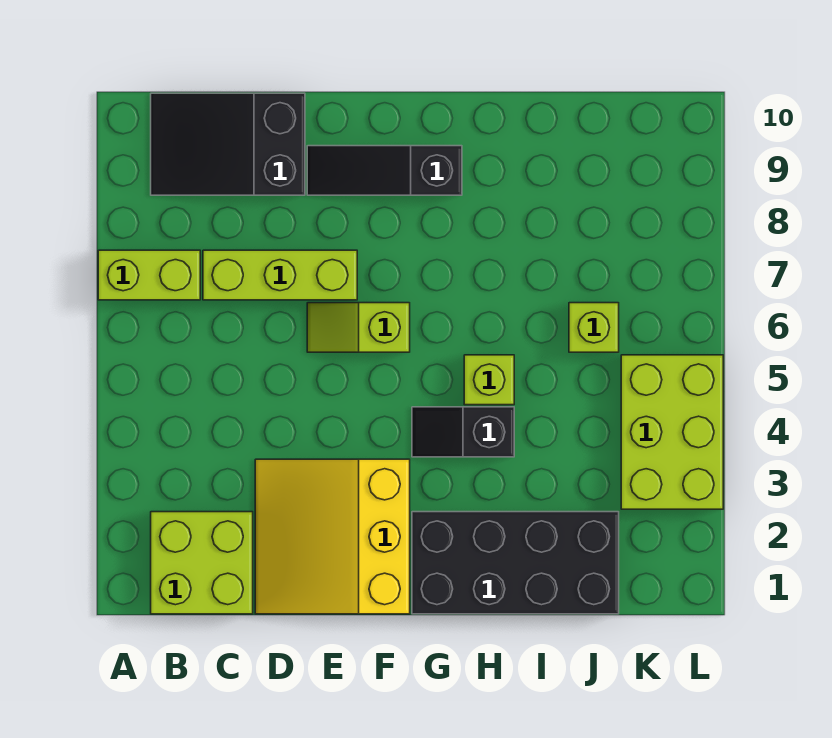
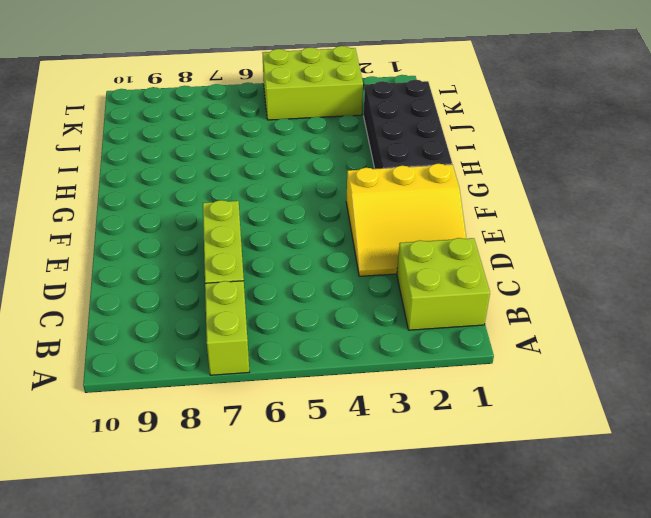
none -> black 2x3 slope [151,93,305,195]
none -> lime 1x2 slope [307,303,410,352]
none -> black 1x3 slope [307,146,462,195]

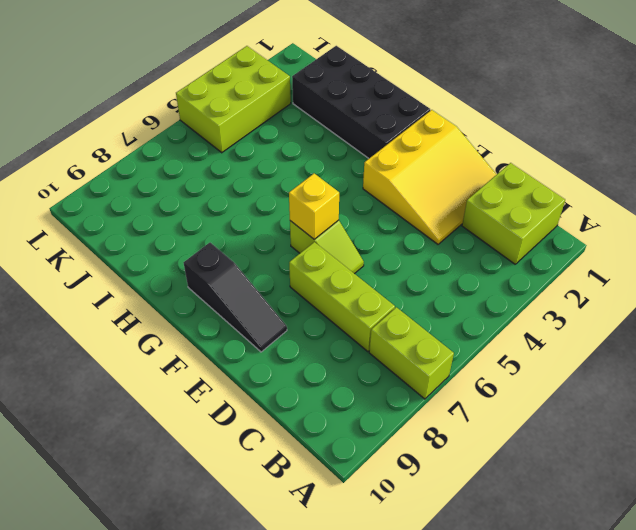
yellow 1x1 brick [289,174,339,239] -> none
none -> black 2x3 slope [151,93,305,195]
none -> black 1x2 slope [412,407,514,457]
none -> lime 1x1 brick [464,355,514,405]

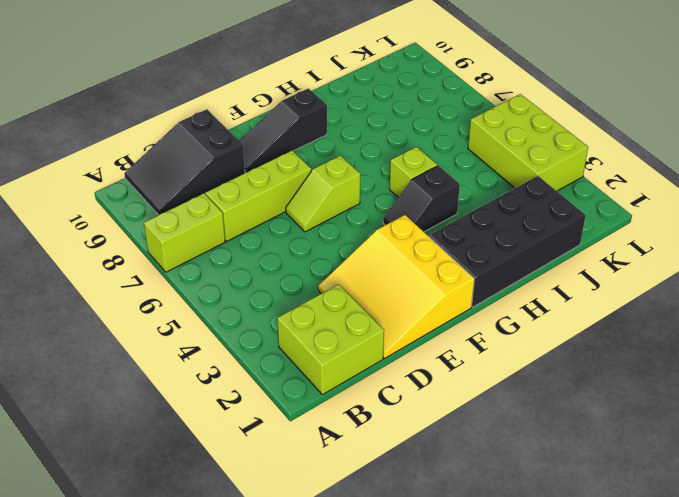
none -> lime 1x1 brick [569,303,619,352]

